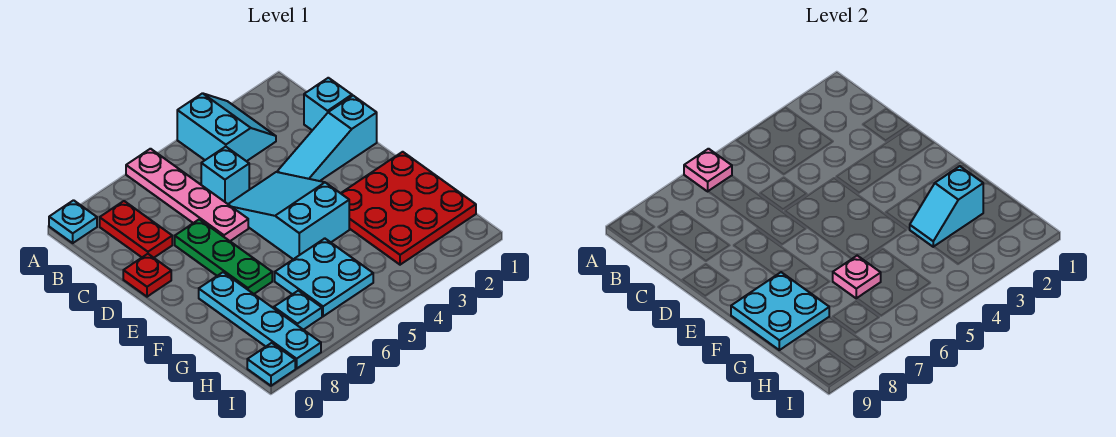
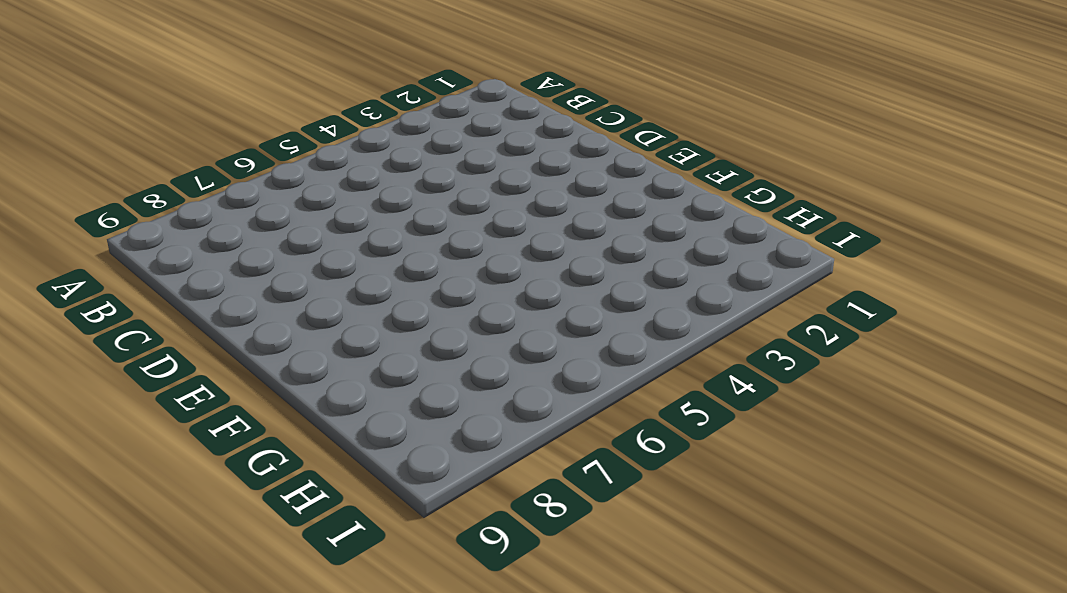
none -> cyan 2x2 slope [177,93,276,161]
none -> pink 1x4 plate [126,149,248,241]
none -> cyan 1x1 plate [49,200,97,243]

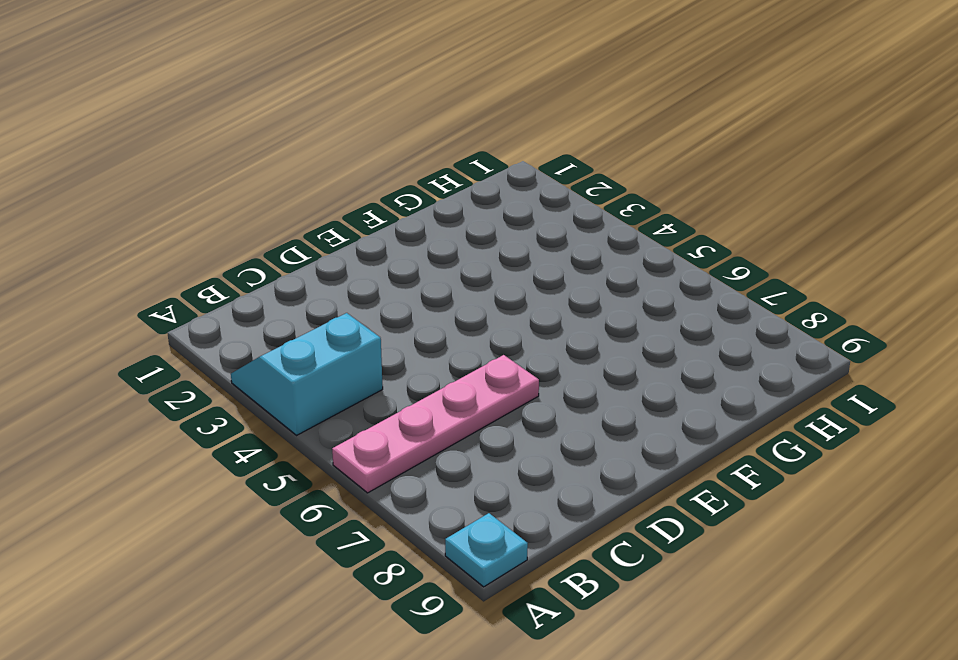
none -> red 1x2 plate [100,201,172,258]
none -> cyan 1x1 brick [304,78,352,130]
none -> cyan 1x1 brick [201,147,249,204]

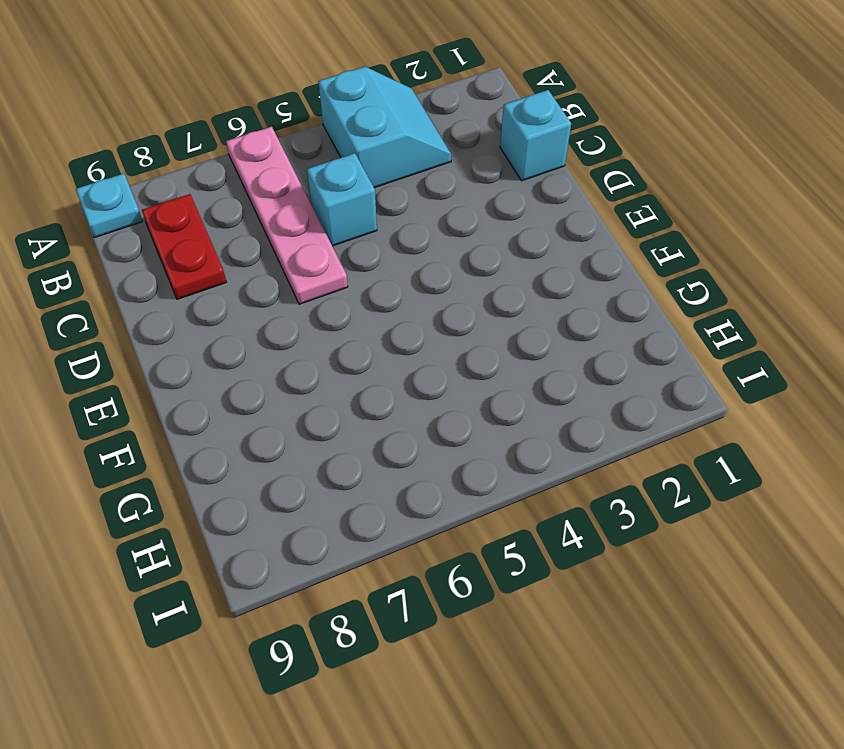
none -> cyan 1x3 slope [277,96,377,181]
none -> cyan 2x3 slope [228,172,349,259]
none -> green 1x3 plate [175,219,272,294]

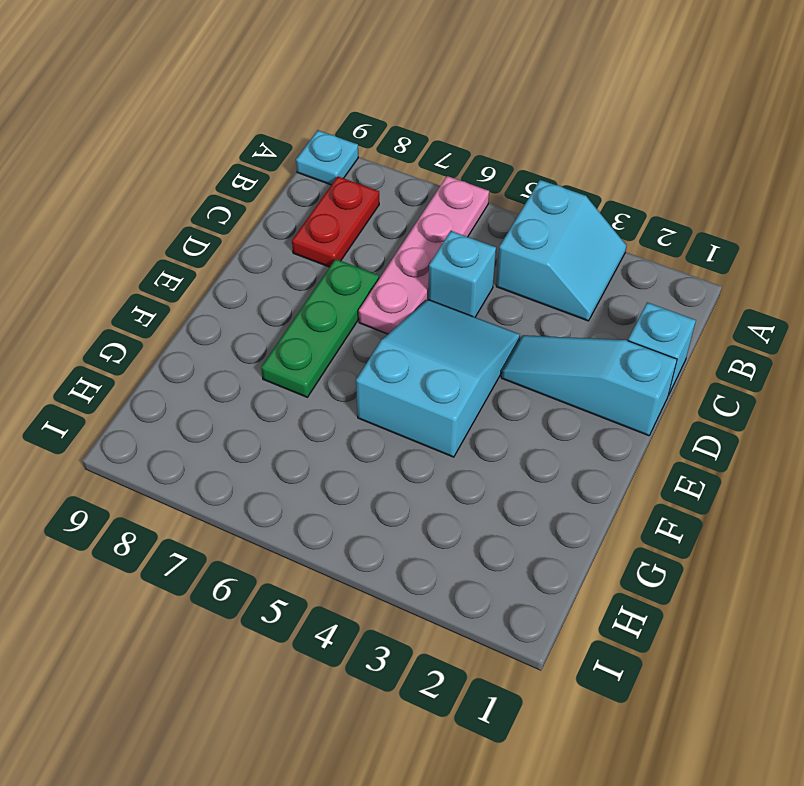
none -> red 1x1 plate [123,254,171,297]
none -> red 3x3 plate [341,152,476,265]
none -> cyan 1x4 plate [199,272,321,368]

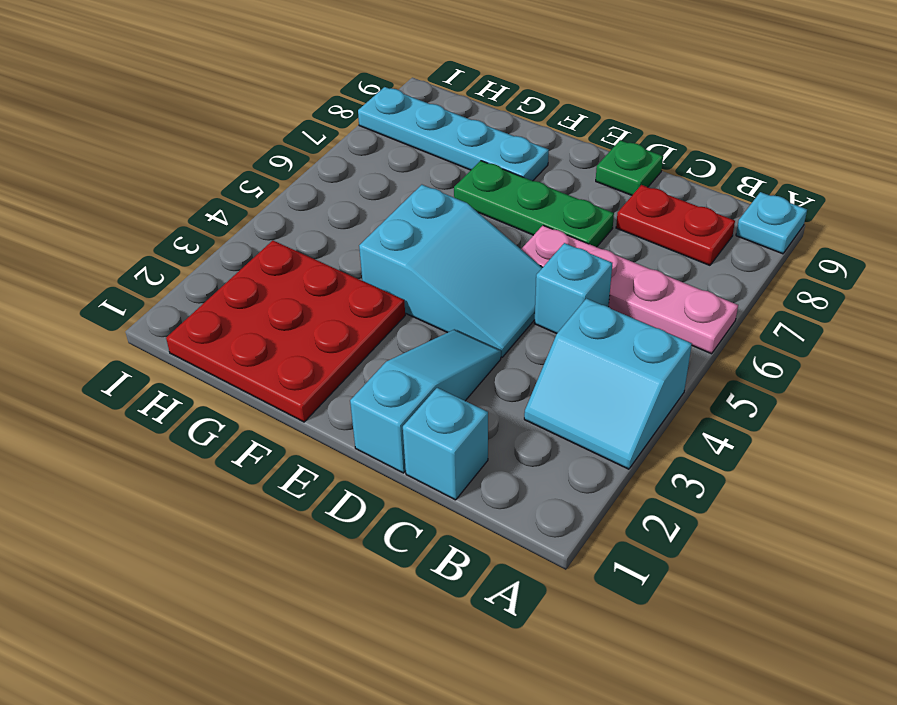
green 1x1 plate [596,140,663,195] -> red 1x1 plate [123,254,171,297]
none -> cyan 2x2 plate [275,238,373,316]
none -> cyan 1x1 plate [274,291,322,330]
none -> cyan 1x1 plate [247,343,295,386]

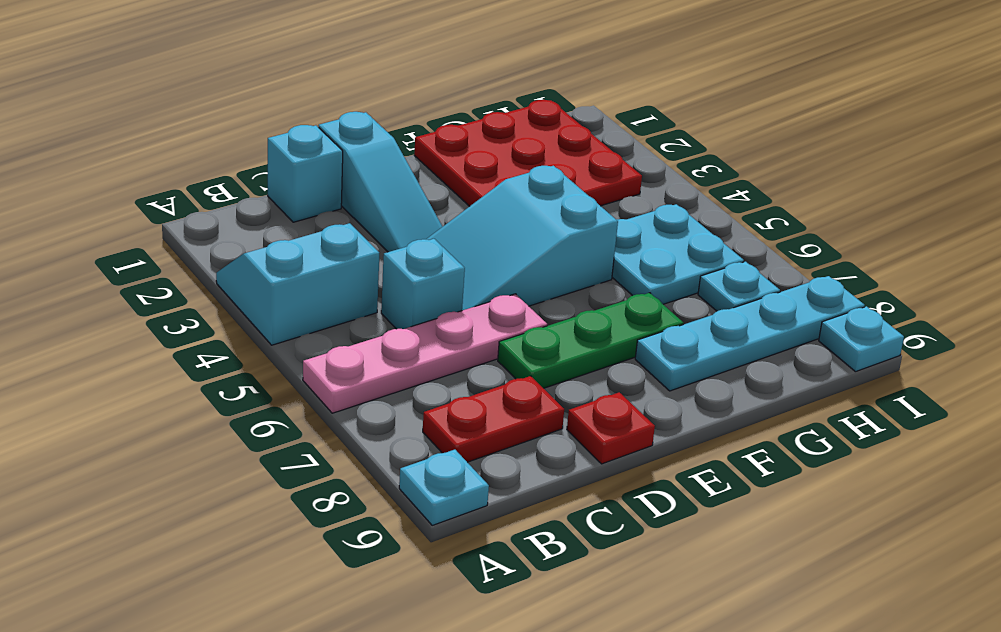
none -> pink 1x1 plate [684,149,732,191]
none -> cyan 2x2 plate [731,272,829,350]
none -> cyan 1x2 slope [910,166,983,247]

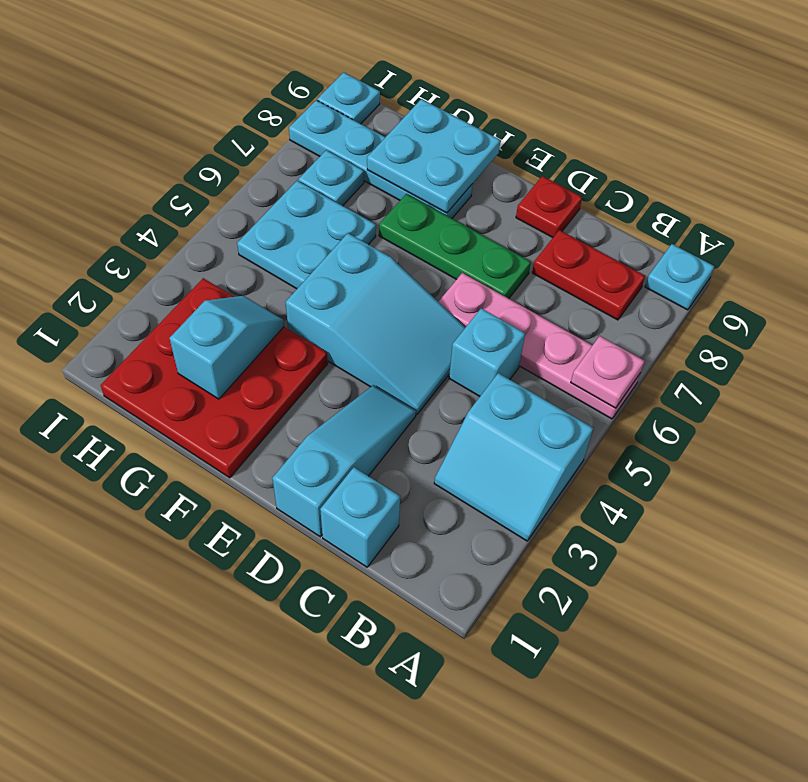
none -> pink 1x1 plate [833,256,881,299]

